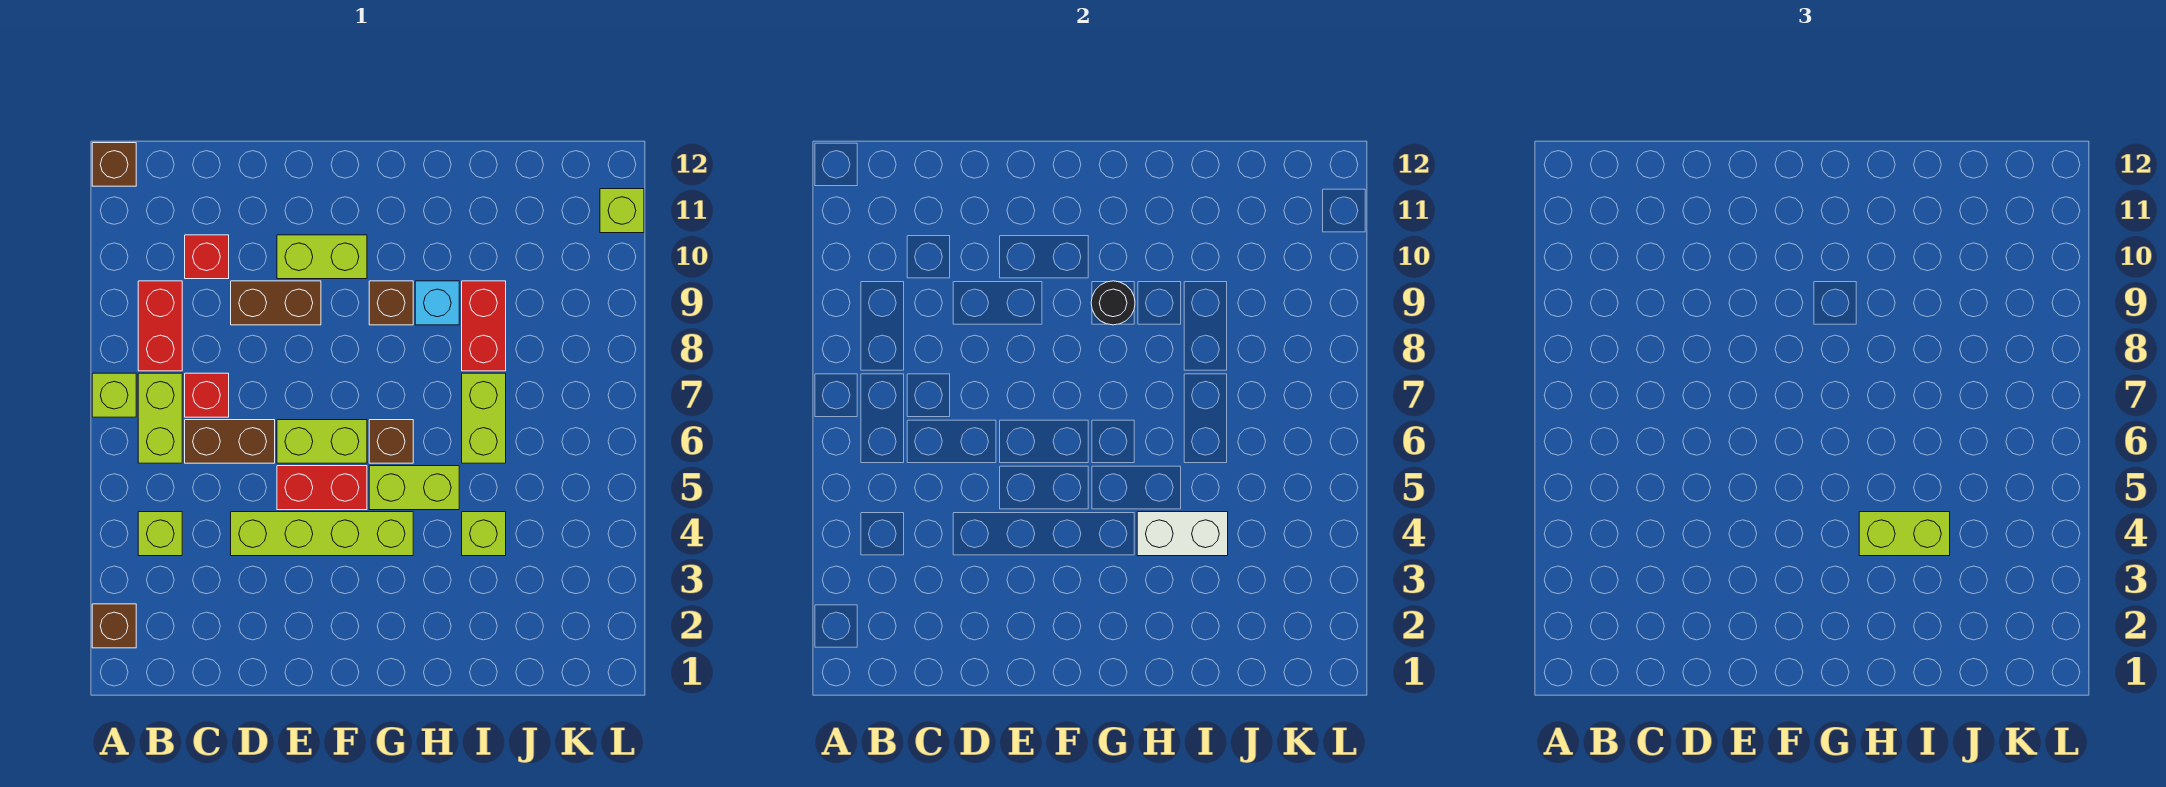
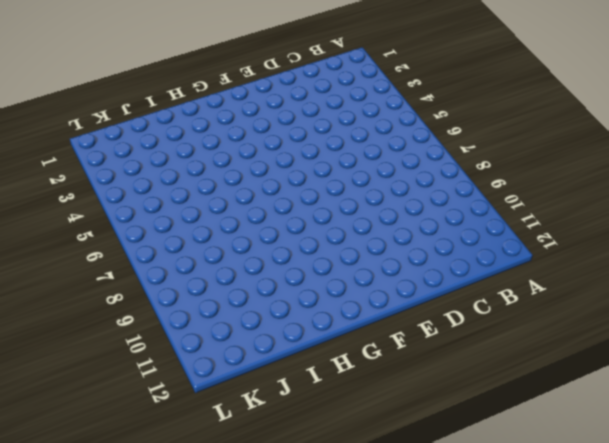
none -> brown 1x1 brick [92,604,136,648]
none -> lime 1x1 brick [92,373,136,417]
none -> brown 1x1 brick [92,143,136,186]

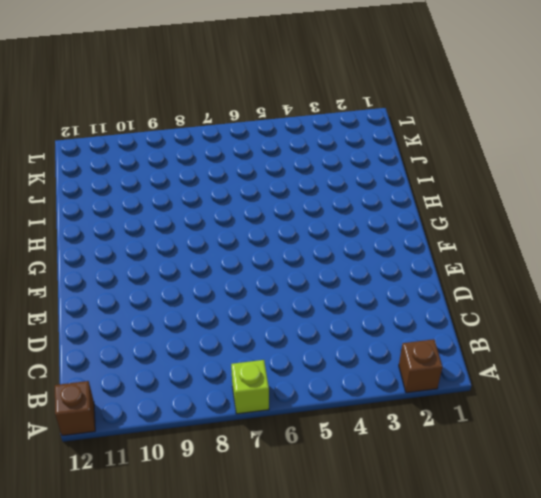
none -> lime 1x1 brick [138,512,182,556]
none -> lime 1x2 brick [138,373,182,463]
none -> red 1x2 brick [138,281,182,371]

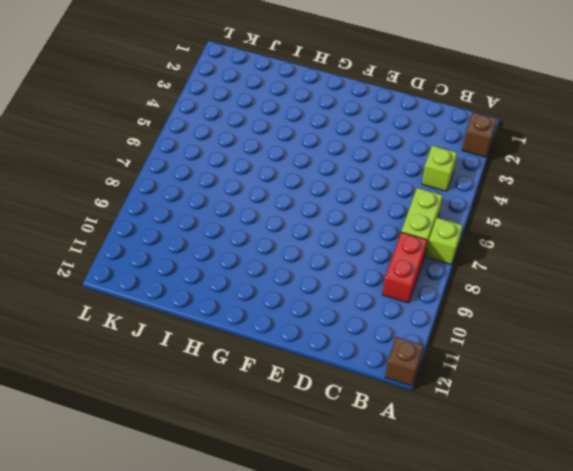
none -> brown 1x2 brick [185,420,275,463]
none -> red 1x1 brick [185,373,229,417]
none -> red 1x1 brick [185,235,229,279]

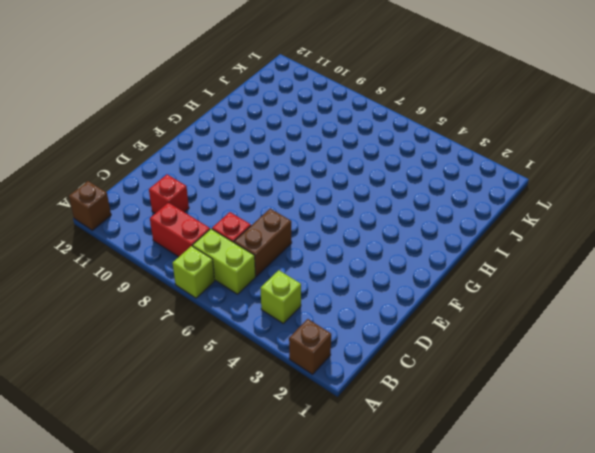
none -> lime 1x4 brick [231,512,413,556]
none -> brown 1x2 brick [231,281,321,325]
none -> red 1x2 brick [277,466,367,510]

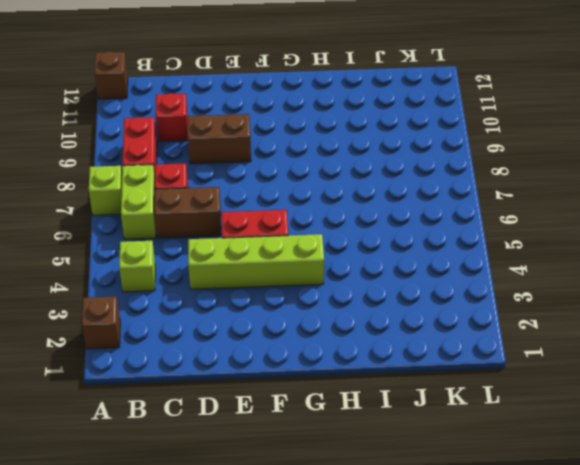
none -> lime 1x2 brick [277,420,367,463]
none -> lime 1x2 brick [277,235,367,279]
none -> lime 1x2 brick [369,466,459,510]

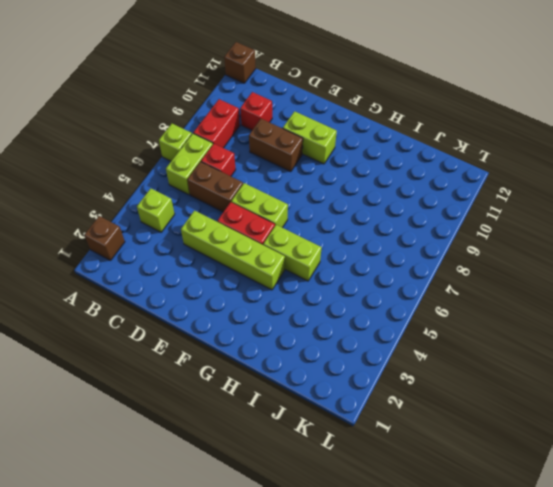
none -> brown 1x1 brick [369,420,413,463]
none -> brown 1x1 brick [369,281,413,325]
none -> cyan 1x1 brick [415,281,459,325]

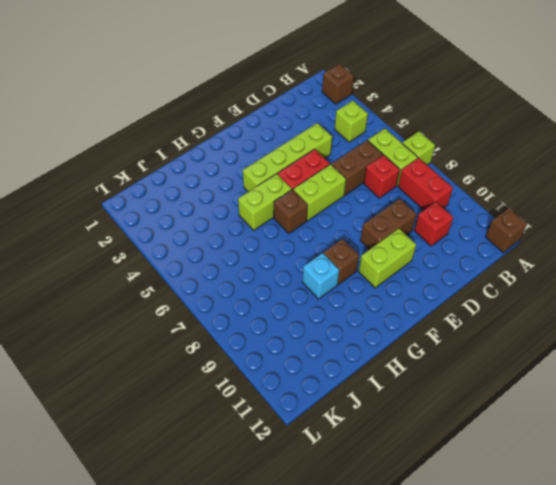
none -> lime 1x1 brick [462,512,506,556]
none -> lime 1x2 brick [462,373,506,463]
none -> red 1x2 brick [462,281,506,371]

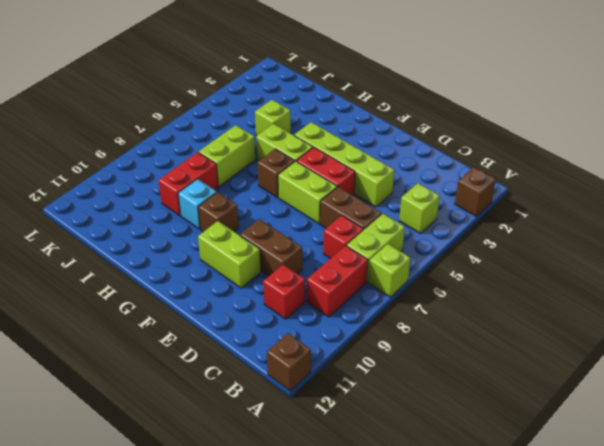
none -> lime 1x1 brick [600,189,644,233]
none -> black 1x1 round brick [1091,281,1135,325]
none -> white 1x2 brick [1137,512,1228,556]

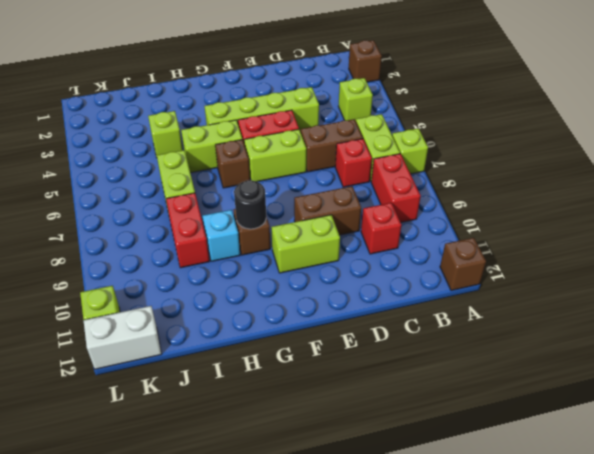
white 1x2 brick [84,306,161,369] -> white 1x2 brick moved to [1137,512,1228,556]
none -> lime 1x2 brick [1859,512,1950,556]

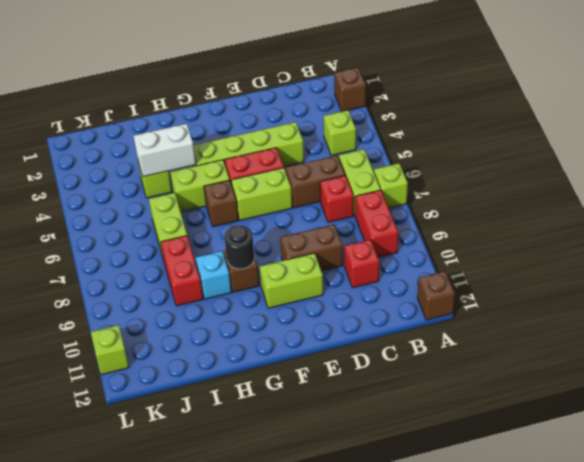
none -> lime 1x2 brick [1859,512,1950,556]

